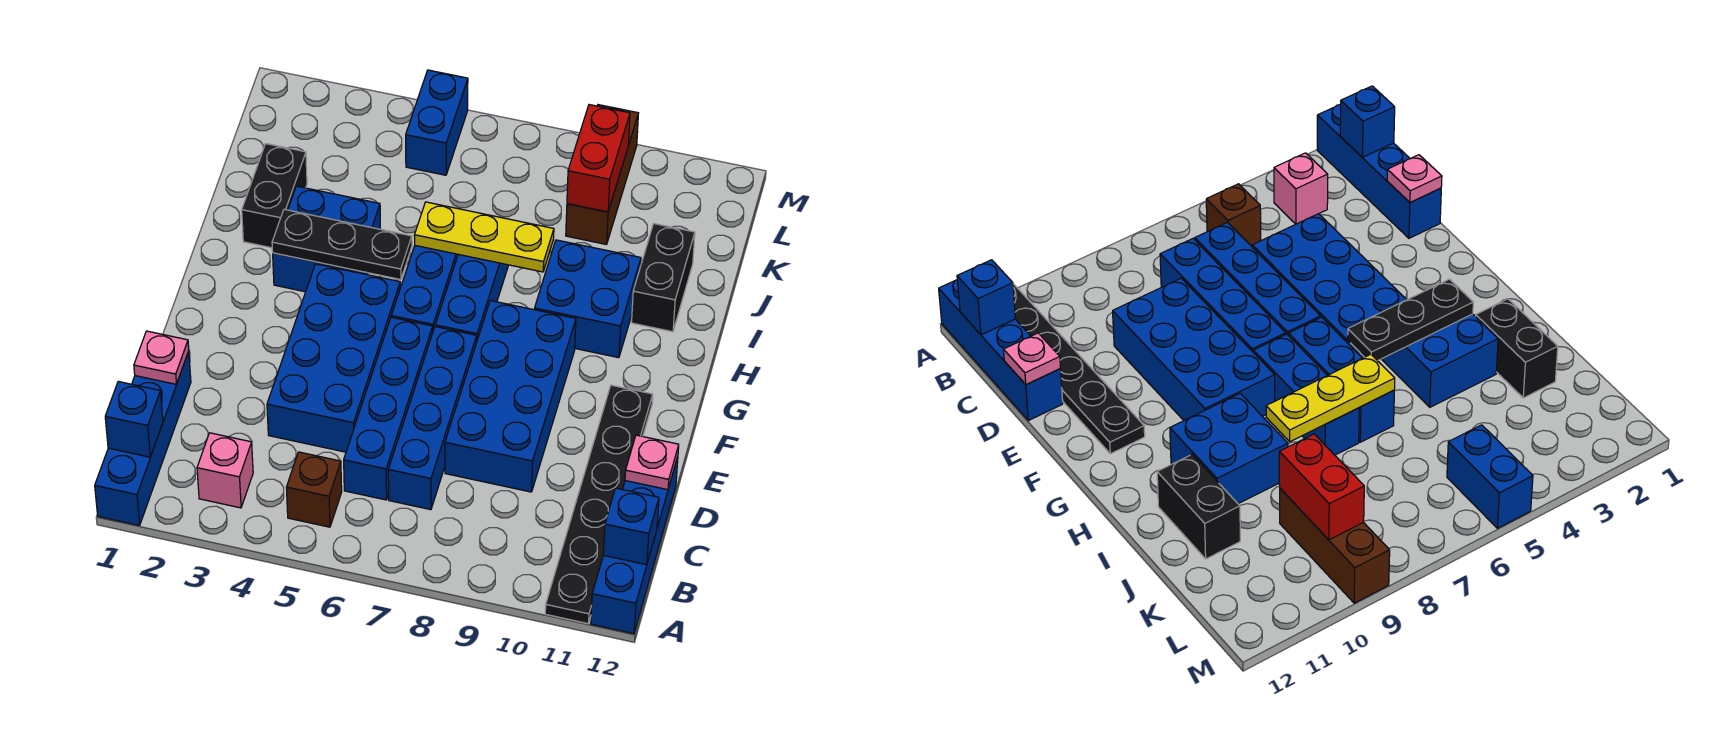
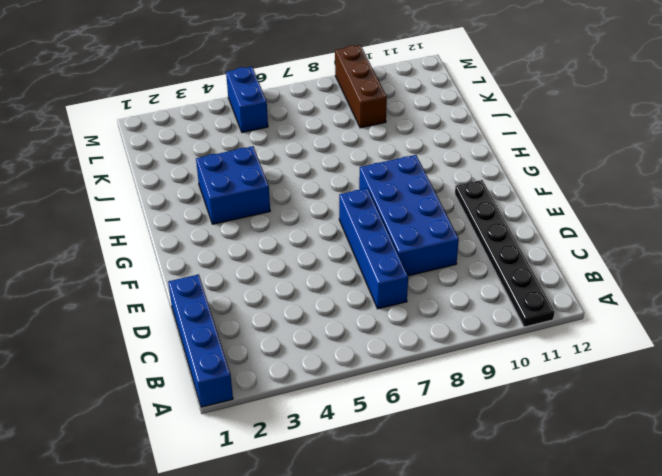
none -> blue 1x4 brick [591,457,678,634]
none -> pink 1x1 brick [197,433,253,508]
none -> brown 1x1 brick [286,452,342,527]

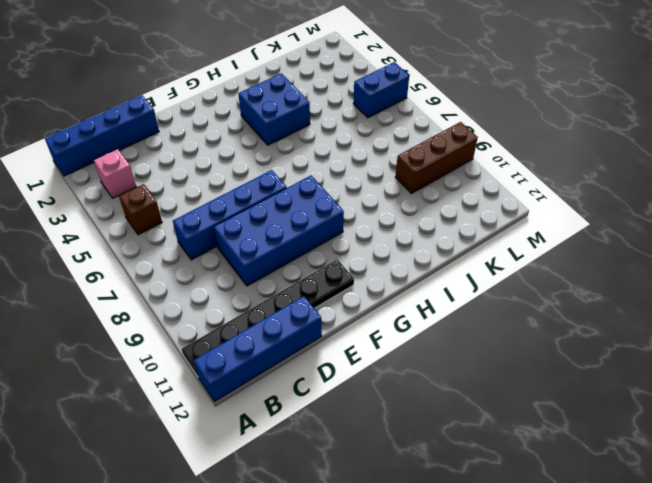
none -> blue 1x4 brick [344,317,433,500]
none -> blue 2x4 brick [267,264,400,452]
none -> blue 1x3 brick [391,246,458,330]

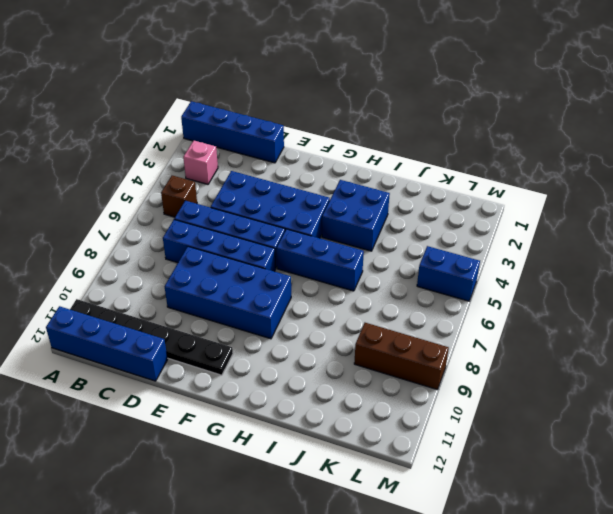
none -> blue 1x3 brick [435,254,508,340]
none -> blue 2x2 brick [534,240,641,358]
none -> black 1x2 brick [242,144,307,248]

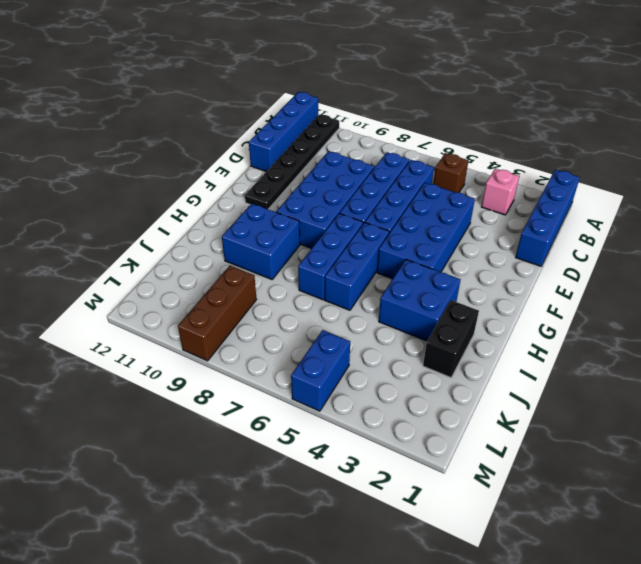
none -> black 1x2 brick [632,224,695,332]
none -> blue 1x1 brick [105,382,163,457]
none -> blue 1x1 brick [603,488,659,565]

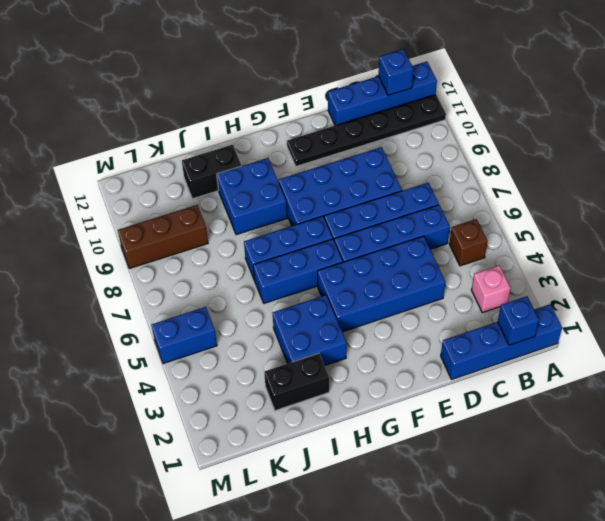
none -> pink 1x1 plate [134,331,189,384]
none -> pink 1x1 plate [625,435,679,490]
none -> black 1x3 plate [272,209,412,280]

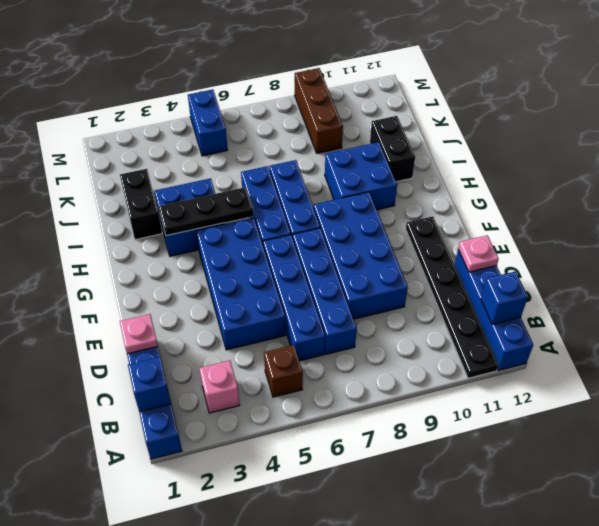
none -> yellow 1x3 plate [414,202,554,272]
none -> red 1x2 brick [567,105,630,212]

